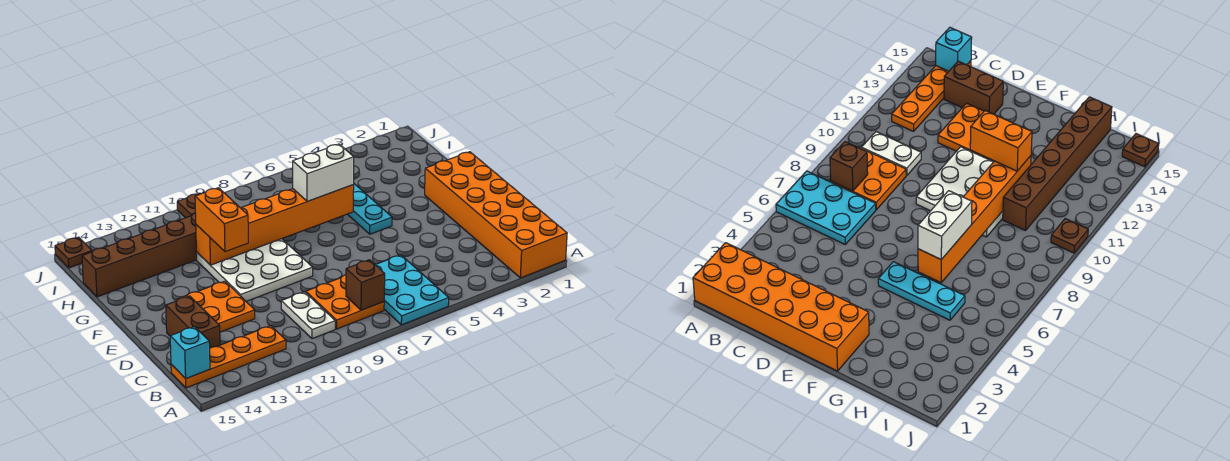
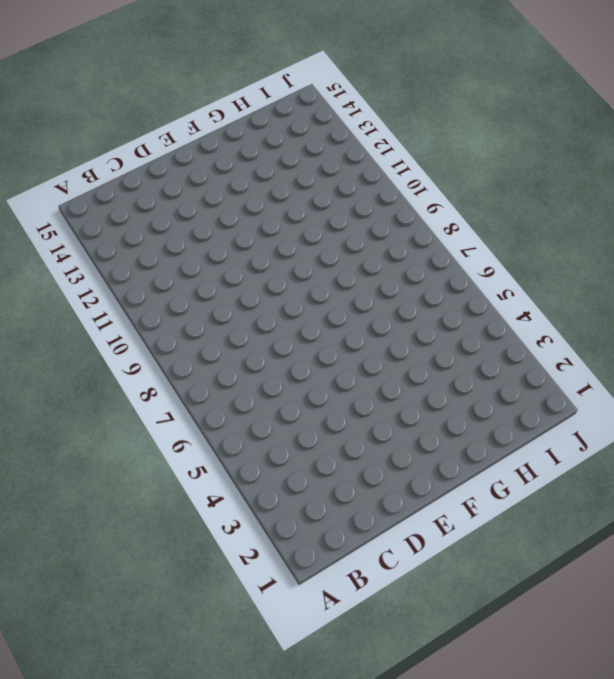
none -> orange 2x6 brick [425,152,567,278]
none -> cyan 2x3 plate [376,255,449,325]
none -> orange 2x2 plate [306,275,384,329]

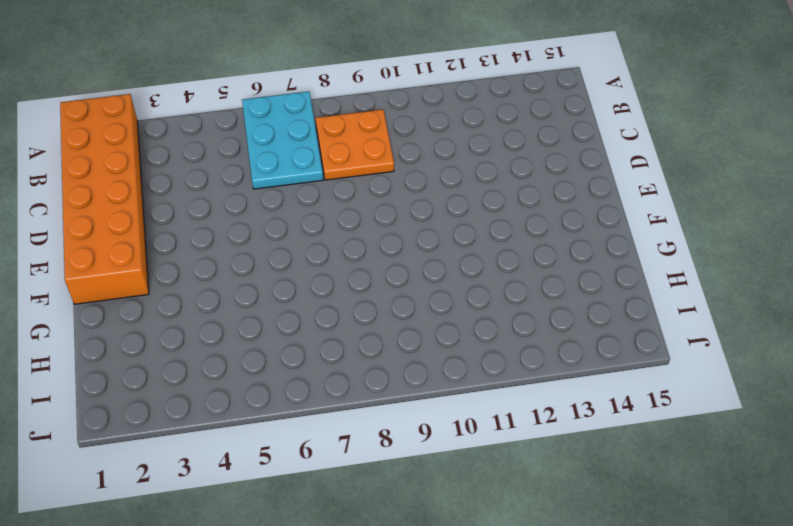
none -> white 1x2 plate [281,292,335,339]
none -> orange 1x4 plate [171,326,286,388]
none -> brown 1x2 brick [166,296,220,348]

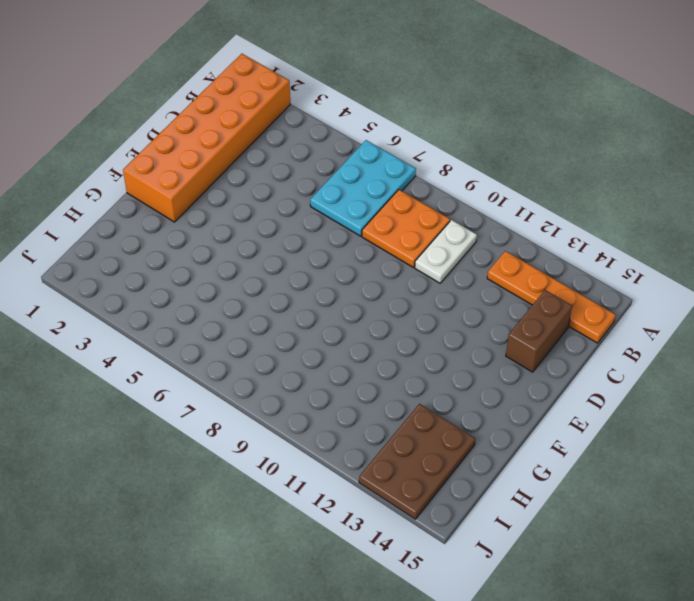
brown 2x3 plate [359,404,475,519] -> brown 1x6 brick [82,213,197,297]
none -> orange 2x2 plate [177,281,255,332]
none -> white 3x3 plate [196,239,313,301]
none -> cyan 1x3 plate [348,184,392,234]

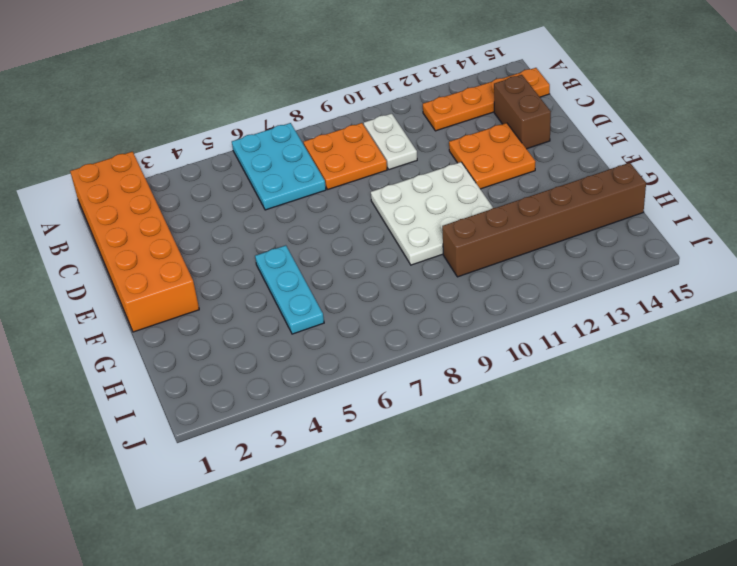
none -> brown 1x1 plate [177,193,200,218]
none -> brown 1x1 plate [55,237,92,268]
none -> brown 1x1 brick [346,260,385,310]

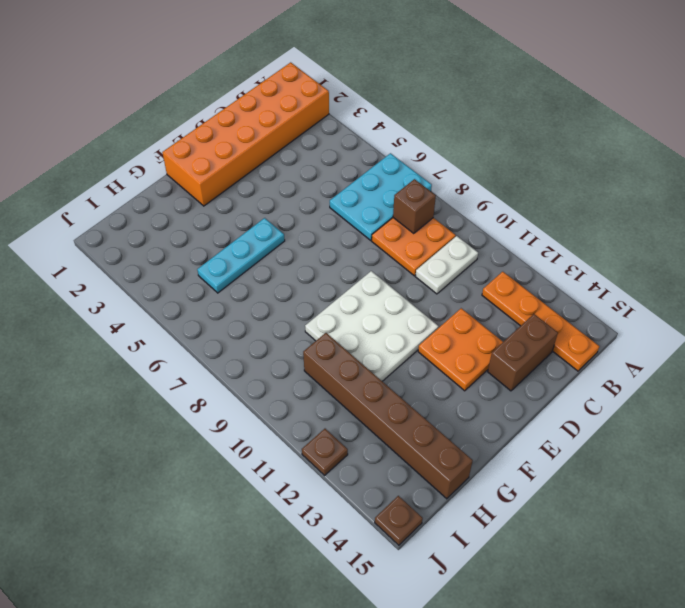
brown 1x1 plate [302,429,348,475] -> brown 1x1 plate moved to [177,193,200,218]
none -> cyan 1x1 brick [170,327,210,379]
none -> orange 1x6 brick [196,185,354,265]
none -> orange 1x2 brick [195,188,248,252]

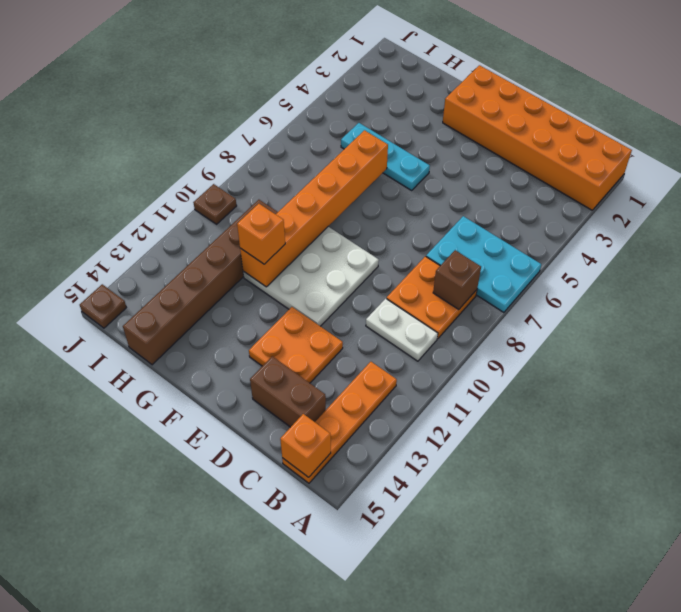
orange 1x1 brick [280,414,331,477] -> cyan 1x1 brick [170,327,210,379]
orange 1x1 brick [237,204,285,264] -> orange 1x2 brick [195,188,248,252]
none -> white 1x2 brick [293,144,354,202]

